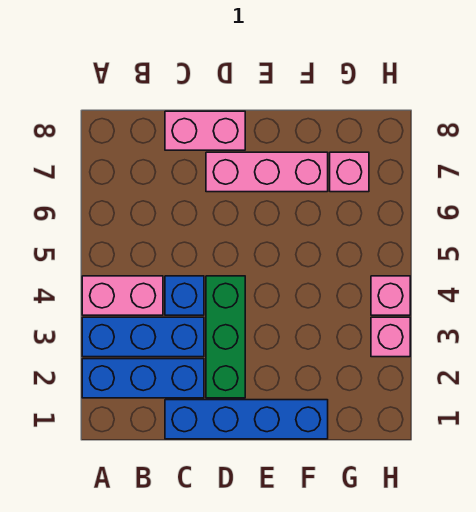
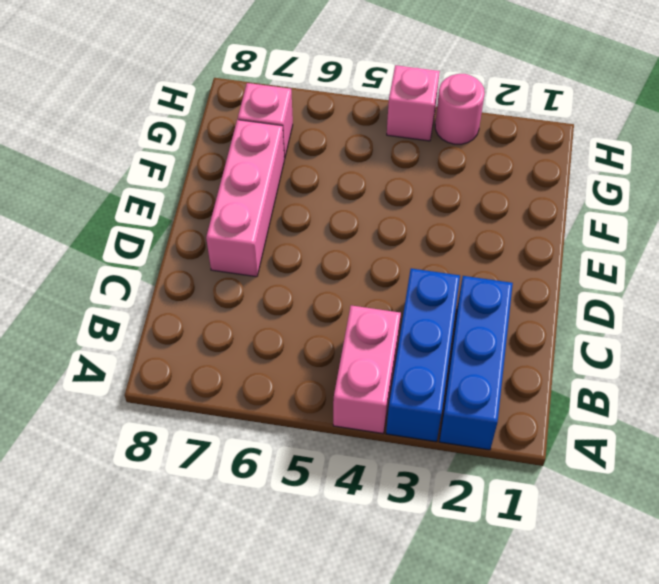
pink 1x1 round brick [435,74,485,144] -> pink 1x1 brick [371,317,410,357]
none -> blue 1x4 brick [165,400,328,439]
none -> blue 1x1 brick [165,276,204,315]

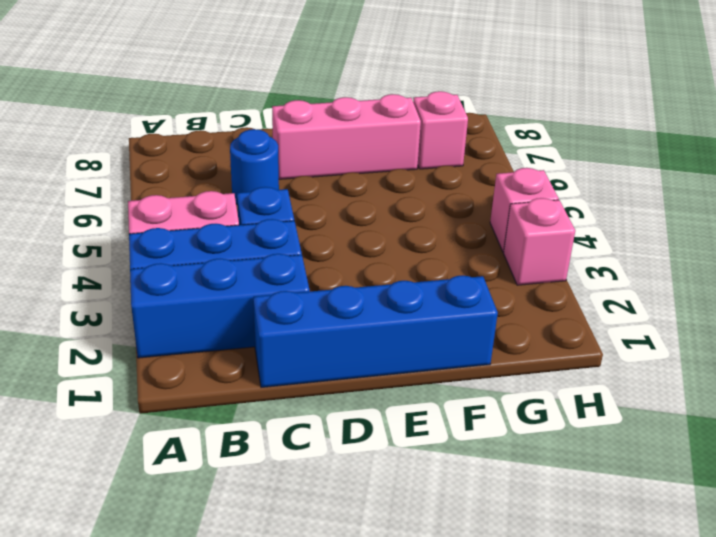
blue 1x1 round brick [230,129,279,204] -> none
none -> pink 1x2 brick [165,111,245,150]
none -> green 1x3 brick [206,276,245,398]

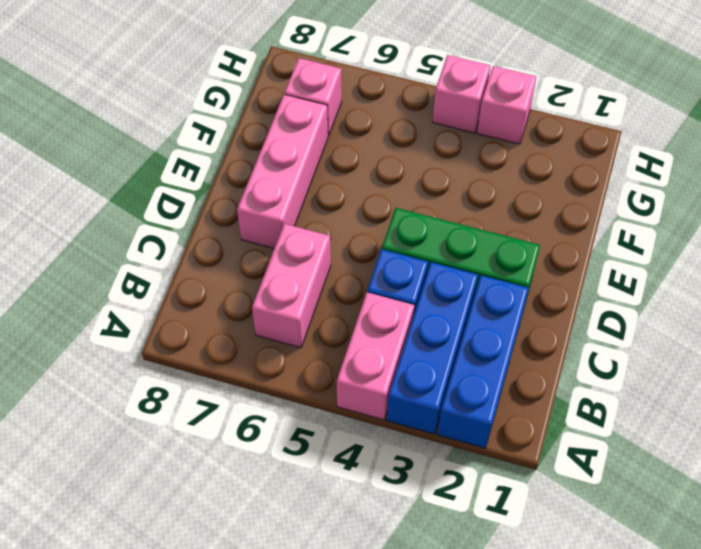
pink 1x2 brick [252,224,331,348] -> pink 1x2 brick moved to [165,111,245,150]
none -> blue 1x4 brick [165,400,328,439]

